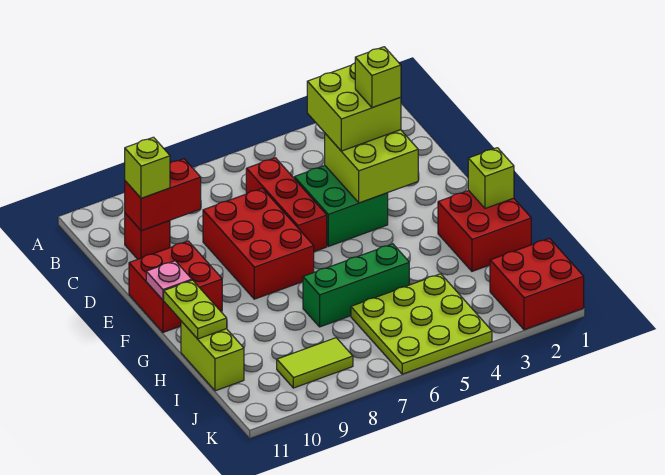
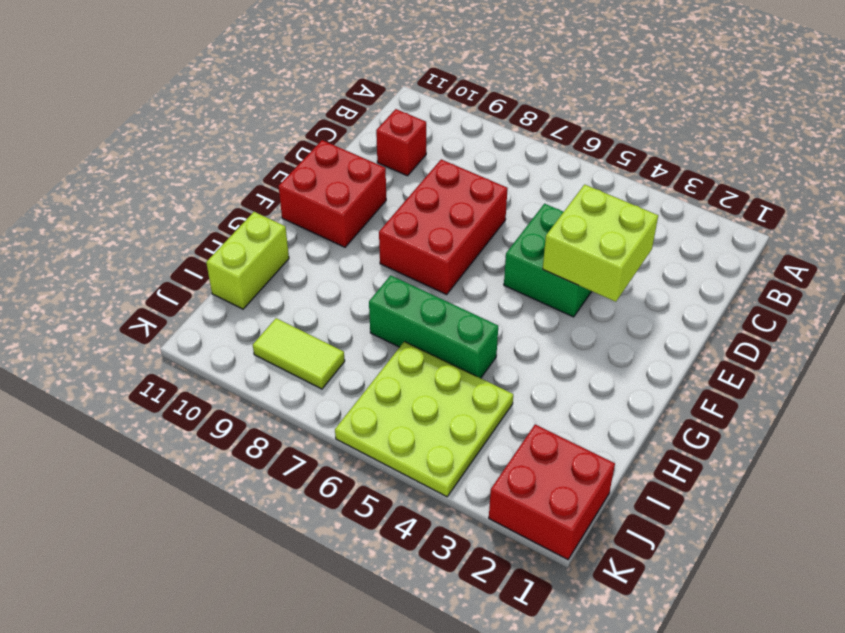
none -> red 1x3 brick [246,158,327,252]
none -> red 2x2 brick [438,190,531,271]
none -> red 1x2 brick [125,159,201,231]

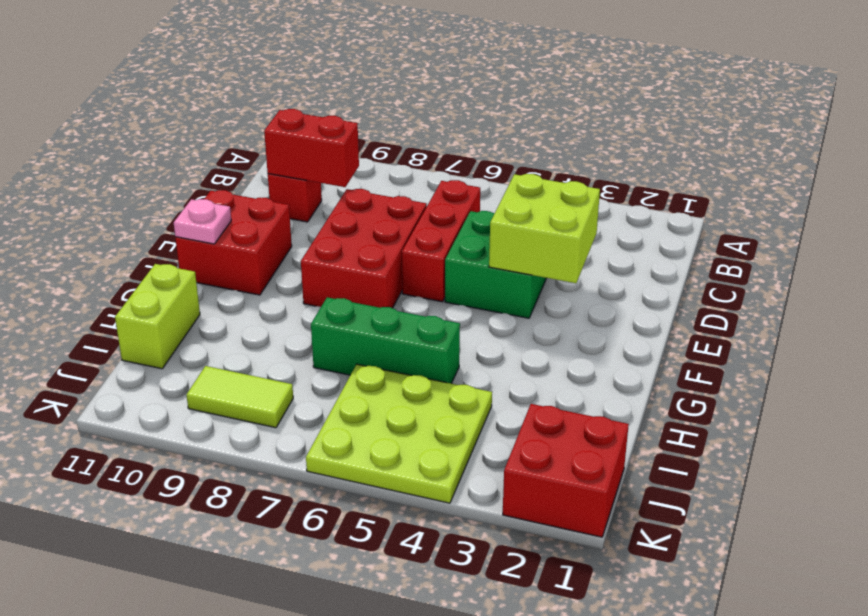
none -> red 2x2 brick [438,190,531,271]
none -> lime 1x1 brick [468,148,514,208]
none -> lime 1x2 plate [164,280,227,339]

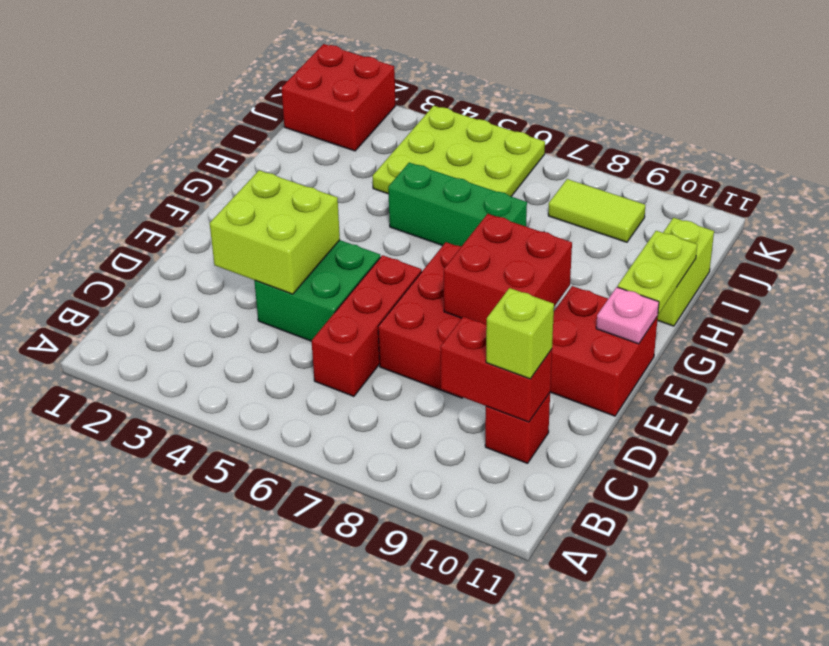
red 2x2 brick [444,214,572,325] -> red 2x2 brick moved to [438,190,531,271]
none -> lime 1x1 brick [468,148,514,208]
none -> lime 2x2 brick [307,63,401,151]
none -> lime 1x1 brick [355,47,401,108]

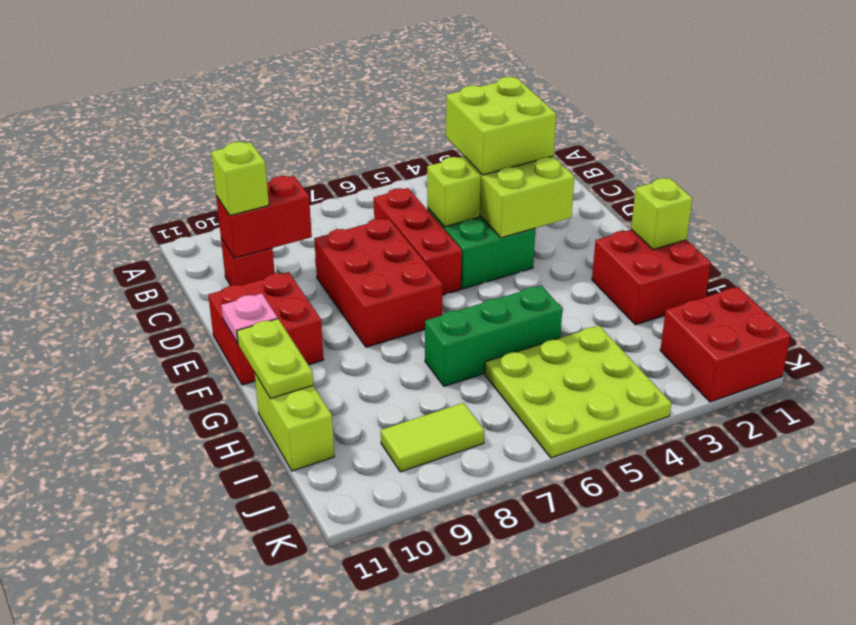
lime 1x1 brick [427,157,481,227] -> lime 1x1 brick moved to [355,47,401,108]

